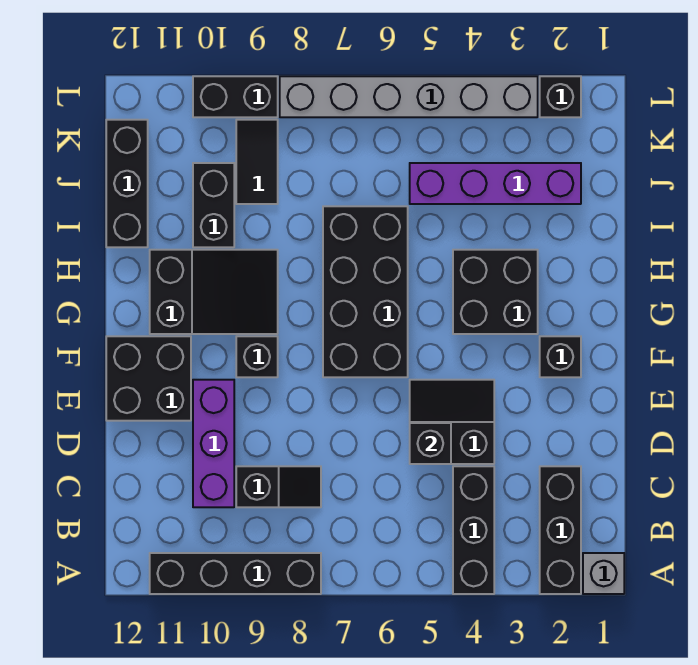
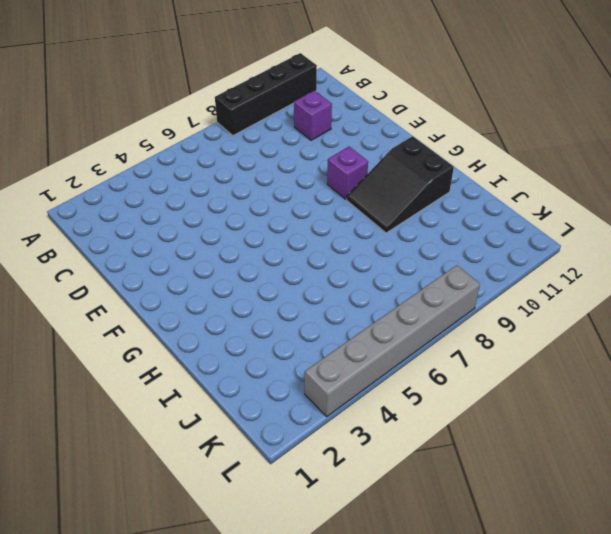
purple 1x1 brick [294,91,332,140] -> purple 1x3 brick [193,380,234,507]
purple 1x1 brick [327,147,368,199] -> black 1x1 brick [236,336,278,377]
none -> grey 1x1 brick [583,553,624,594]
none -> black 1x3 brick [540,466,581,594]
none -> black 1x3 brick [453,466,494,594]

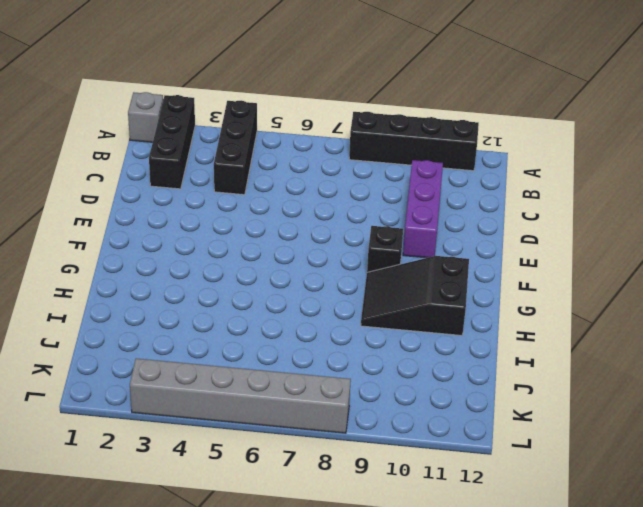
none -> black 1x2 slope [236,466,321,507]
none -> black 2x2 slope [410,380,494,464]
none -> black 2x2 brick [106,336,191,421]

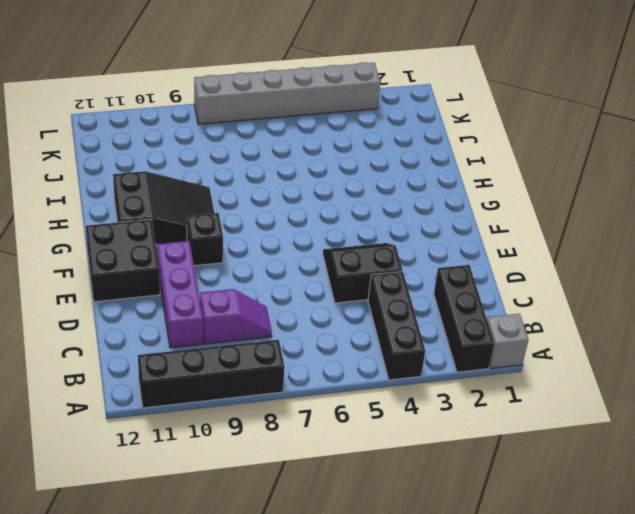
purple 1x2 slope [200,289,272,344] -> black 1x2 slope [236,466,321,507]
none -> black 1x1 brick [540,336,581,377]
none -> black 2x4 brick [323,206,408,377]
none -> black 2x2 brick [453,250,538,334]

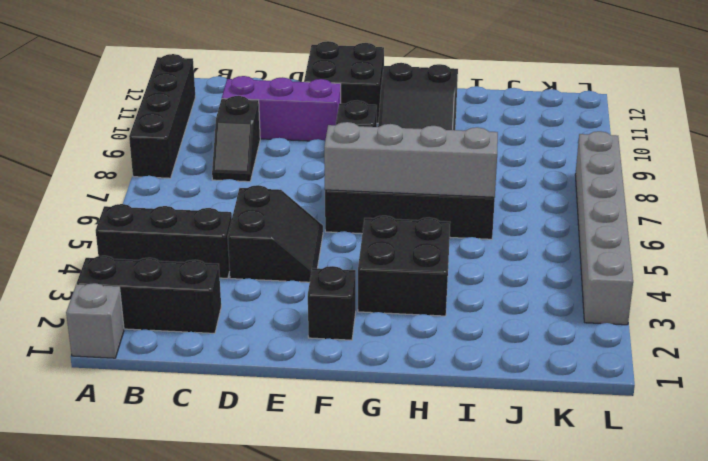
grey 1x4 brick [324,122,498,197] -> none
none -> black 1x2 brick [193,163,234,247]
none -> black 1x3 brick [106,120,148,247]
none -> purple 1x4 brick [410,163,581,204]

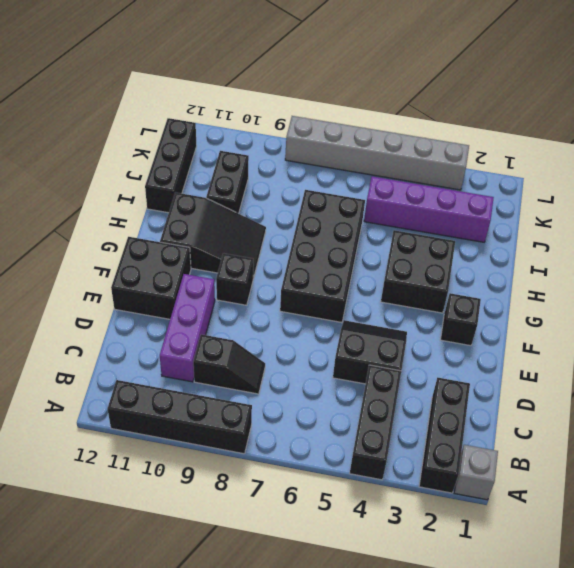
none -> black 1x2 tile [236,120,278,204]
none -> black 1x1 brick [540,76,581,117]
none -> black 1x2 brick [193,76,278,117]

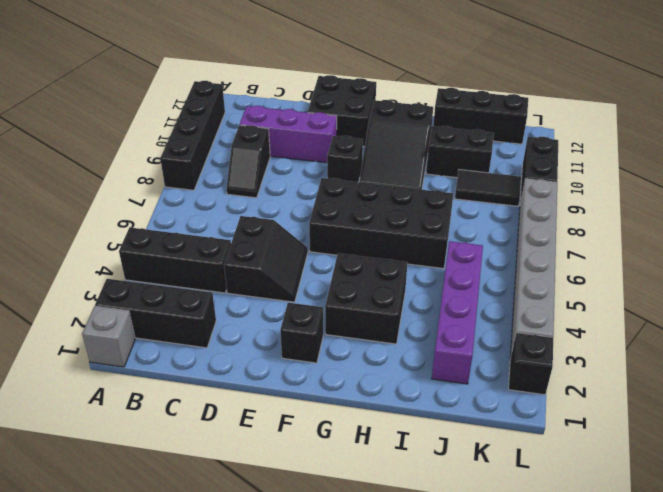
none -> black 1x1 brick [410,423,451,464]

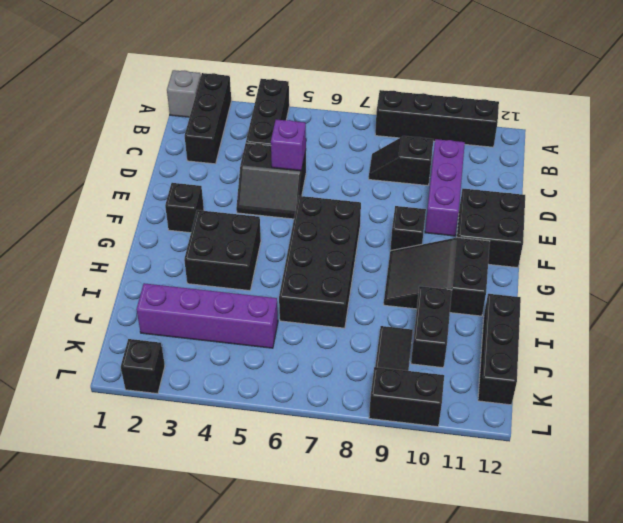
purple 1x1 brick [271,120,306,171] -> black 1x1 brick [410,423,451,464]
none -> grey 1x6 brick [280,76,538,117]

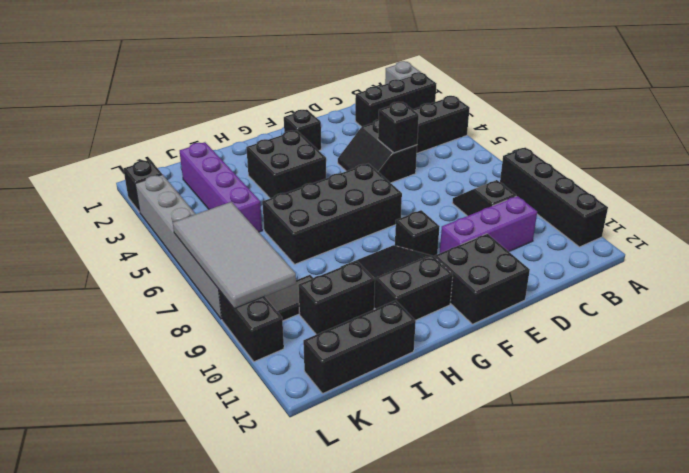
grey 2x4 tile [173,202,296,309] -> none

